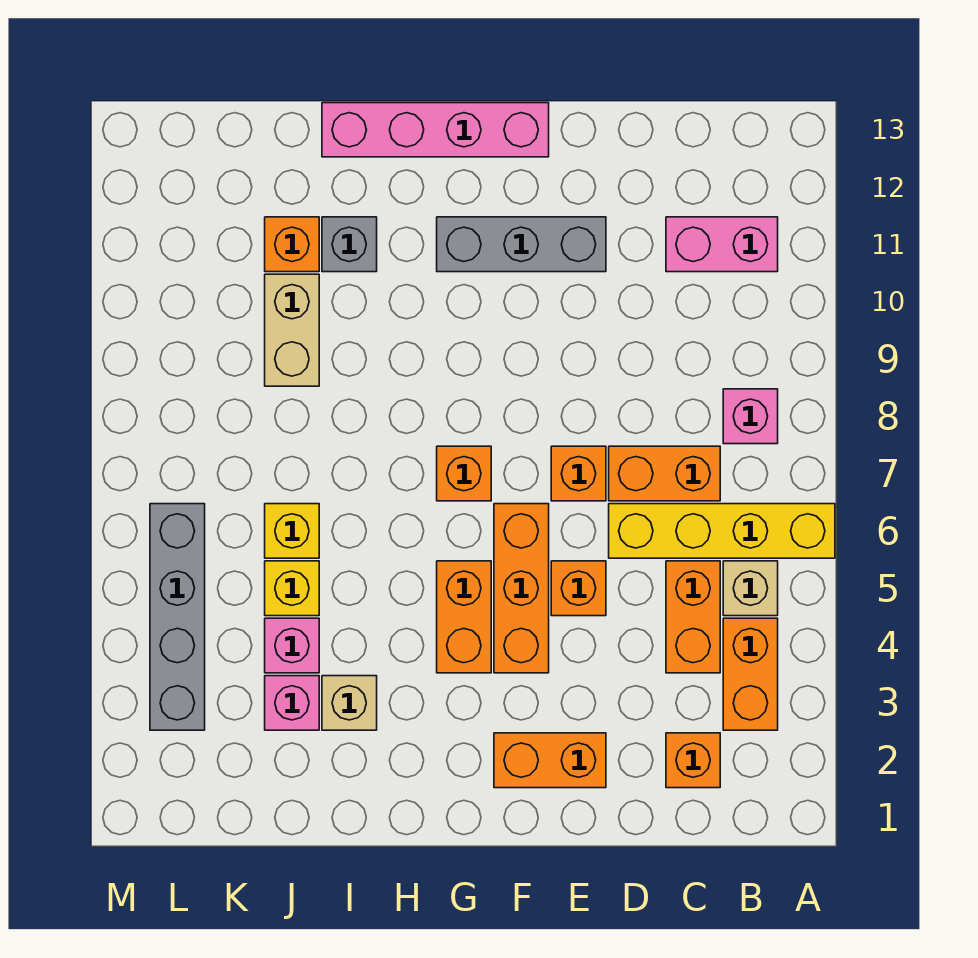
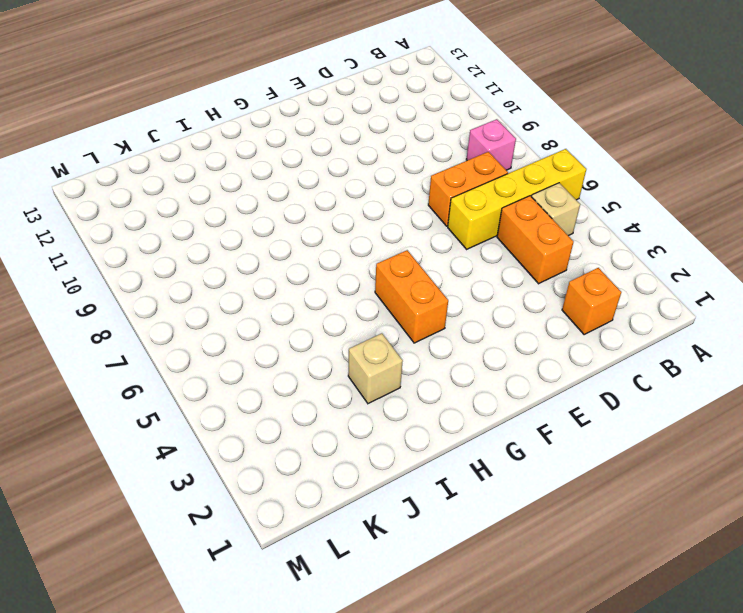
none -> orange 1x2 brick [723,618,778,730]
none -> pink 1x2 brick [666,217,778,272]
none -> orange 1x2 brick [494,733,606,788]

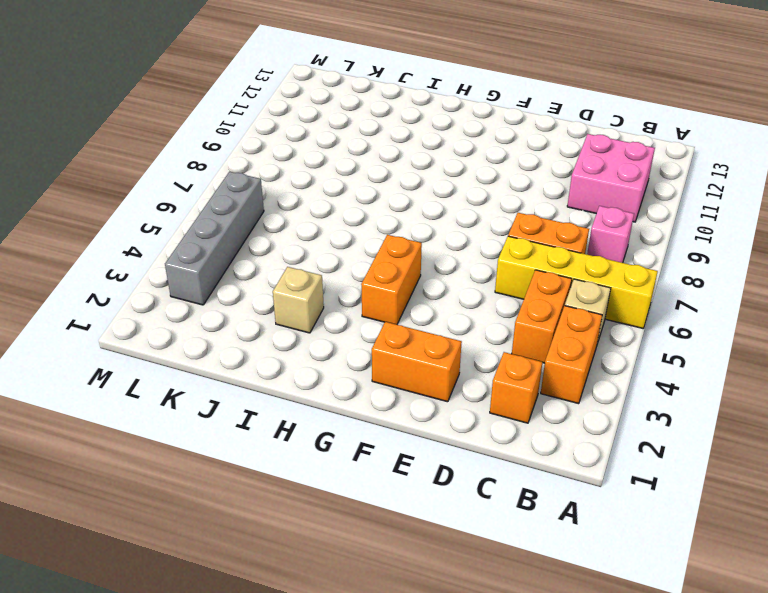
pink 2x2 brick [567,134,655,222] -> pink 1x2 brick [666,217,778,272]
none -> orange 1x1 brick [551,561,606,616]
none -> orange 1x1 brick [551,446,606,501]
none -> grey 1x3 brick [437,217,606,272]

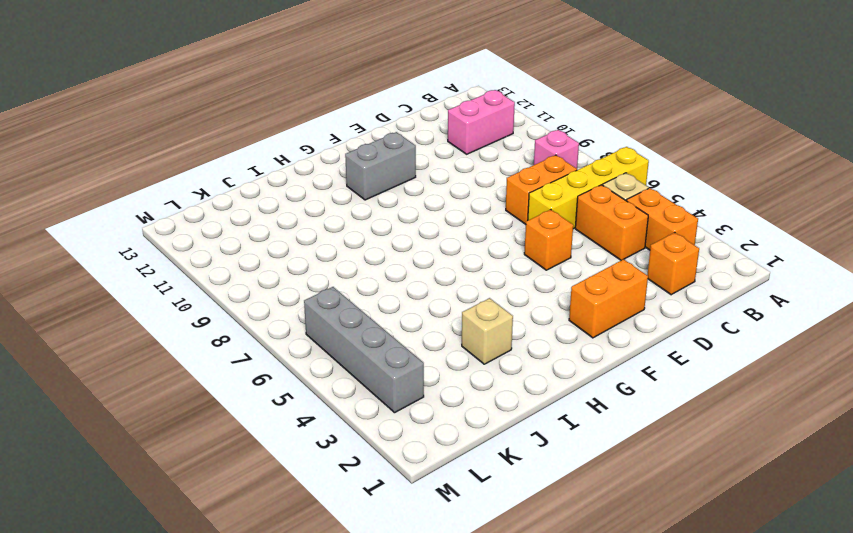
grey 1x2 brick [345,132,416,200] -> grey 1x3 brick [437,217,606,272]
none -> orange 1x1 brick [551,446,606,501]
none -> orange 1x3 brick [494,504,549,673]
none -> pink 1x4 brick [322,103,549,157]

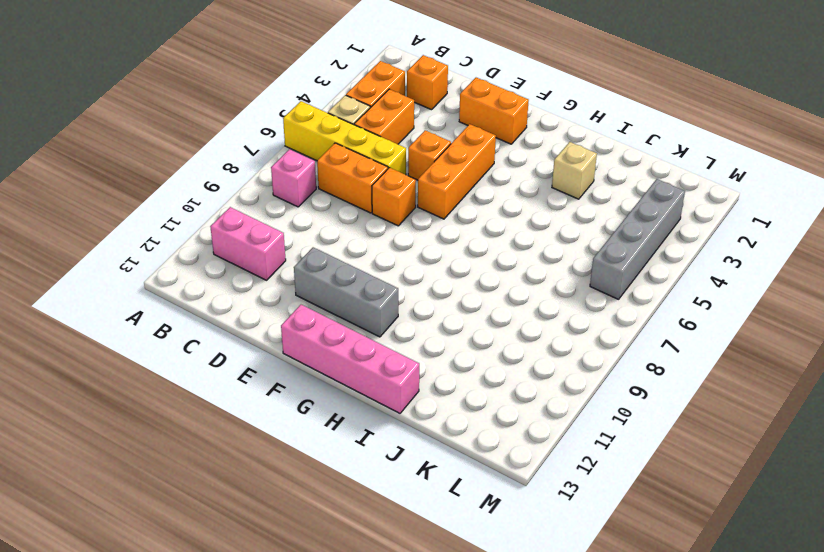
none -> orange 1x2 brick [437,561,491,673]
none -> orange 1x1 brick [437,446,491,501]
none -> grey 1x1 brick [322,217,377,272]

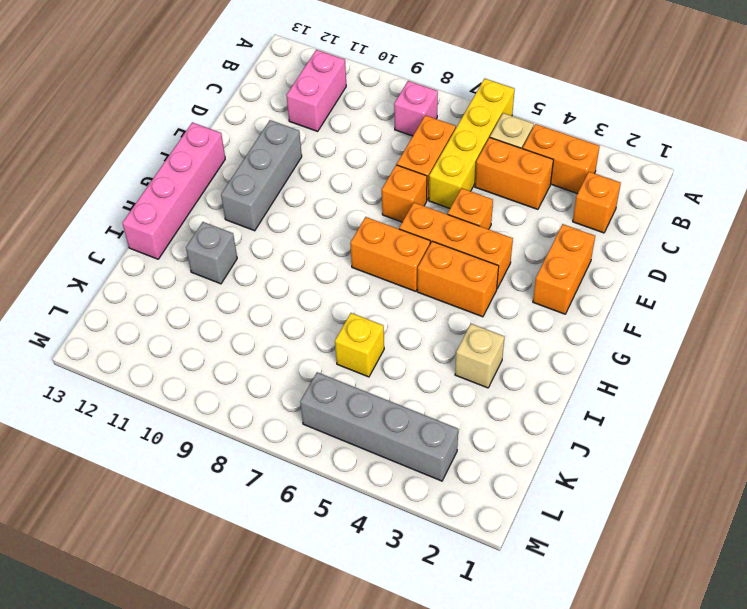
orange 1x2 brick [350,217,430,291] -> orange 1x1 brick [437,446,491,501]
none -> pink 1x1 brick [265,676,319,730]
none -> pink 1x1 brick [265,618,319,673]
none -> yellow 1x1 brick [265,561,319,616]

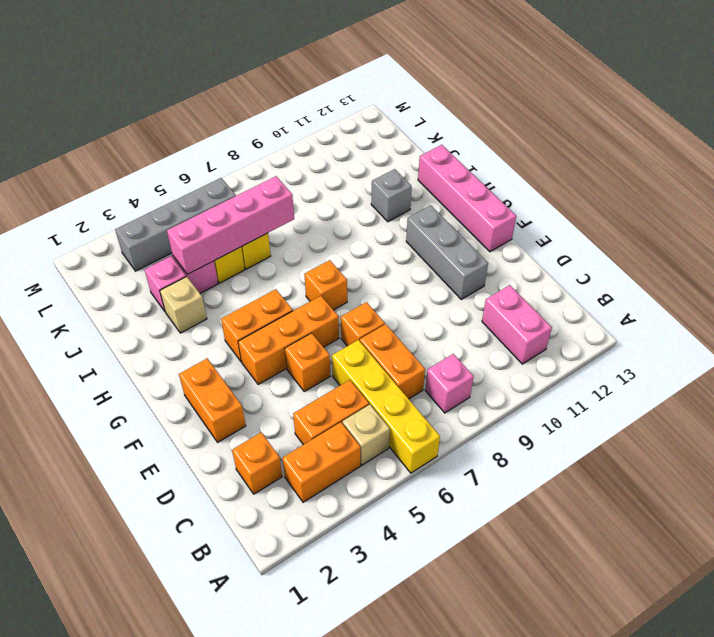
pink 1x4 brick [167,176,294,274] -> none
none -> tan 1x2 brick [265,274,319,386]
none -> orange 1x1 brick [265,217,319,272]

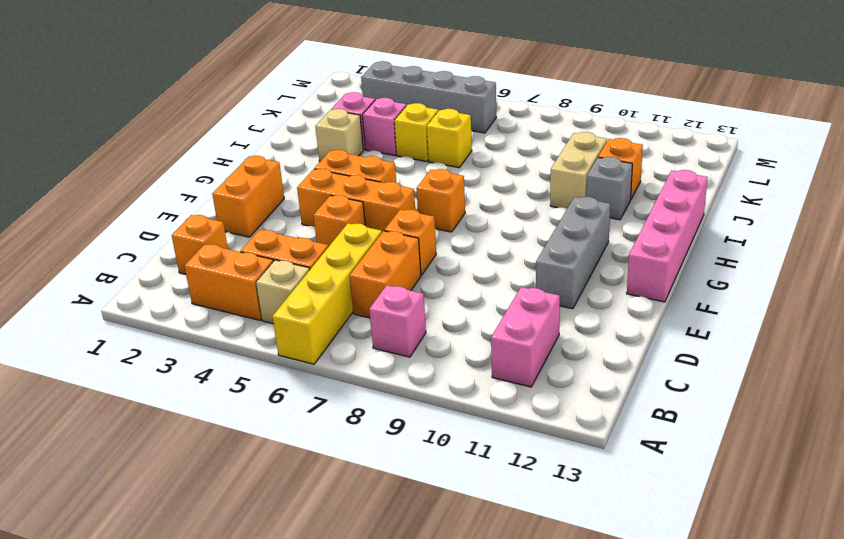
tan 1x2 brick [550,132,607,209] -> tan 1x2 brick turned to [265,274,319,386]

